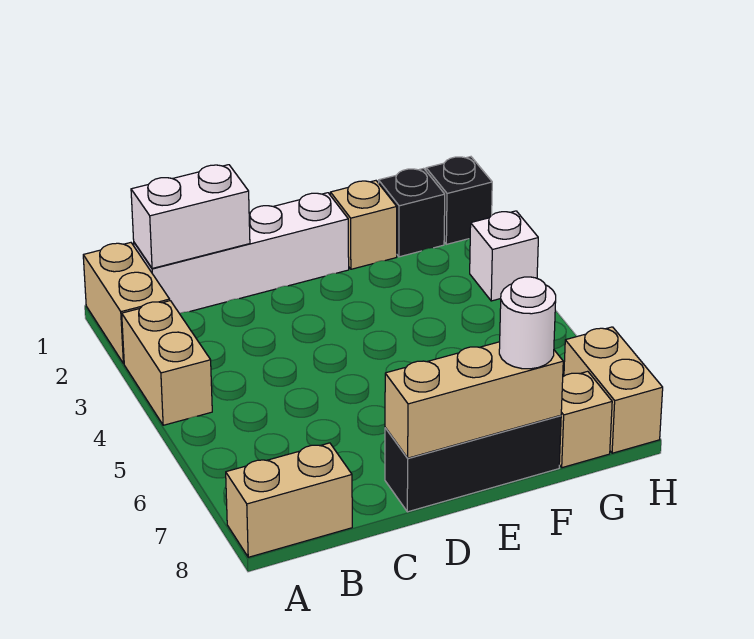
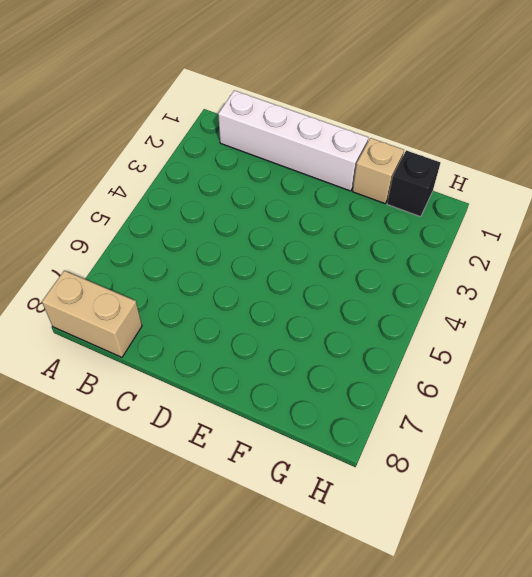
none -> tan 1x2 brick [83,243,170,364]
none -> tan 1x2 brick [122,301,212,425]
none -> black 1x3 brick [385,415,561,512]

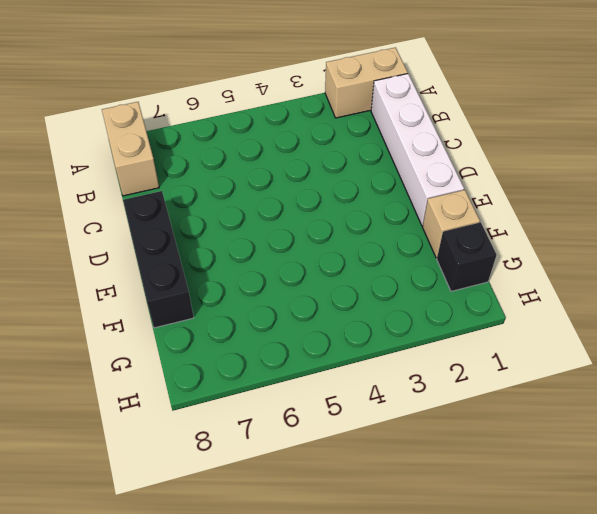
none -> tan 1x2 brick [122,301,212,425]
none -> tan 1x1 brick [559,371,612,468]
none -> black 1x1 brick [426,157,492,244]

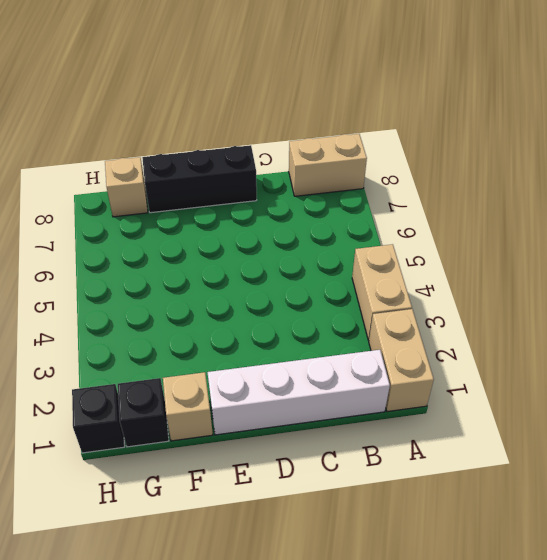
none -> white 1x1 brick [470,211,538,301]
none -> tan 1x2 brick [564,327,663,453]
none -> white 1x2 brick [131,165,250,269]

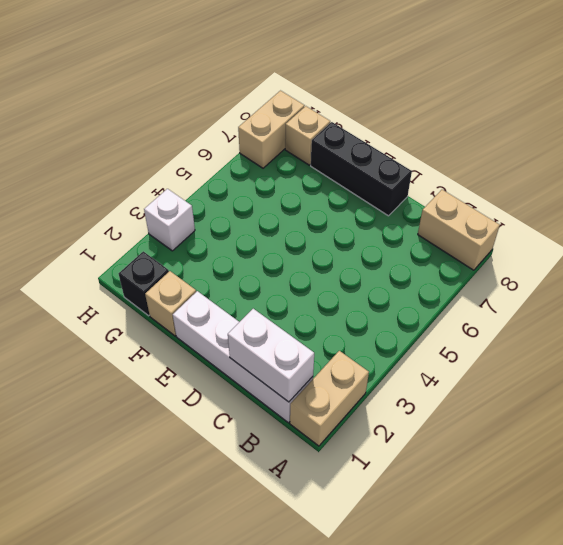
none -> tan 1x2 brick [122,301,212,425]
none -> black 1x1 brick [426,157,492,244]
none -> tan 1x3 brick [385,342,563,458]

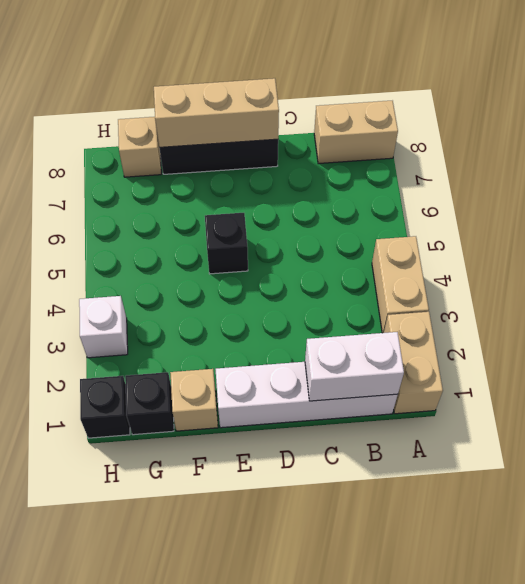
black 1x1 brick [205,213,248,274] -> none
none -> tan 1x2 brick [564,327,663,453]
none -> white 1x1 round brick [499,277,556,369]

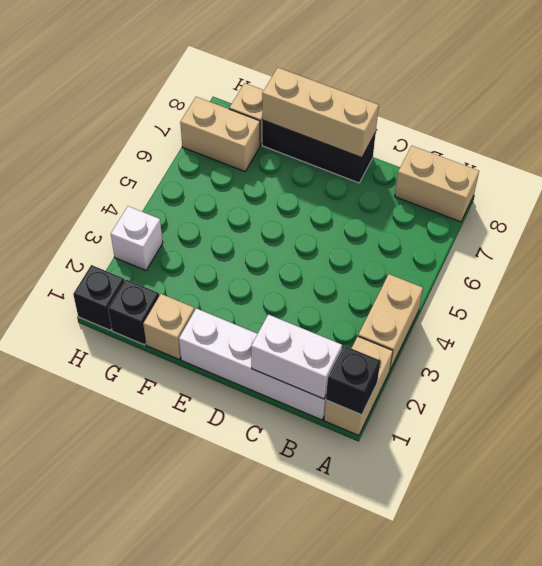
black 1x1 brick [326,346,380,415] -> none
tan 1x2 brick [180,97,260,172] -> tan 1x2 brick turned to [564,327,663,453]
none -> white 1x1 round brick [499,277,556,369]

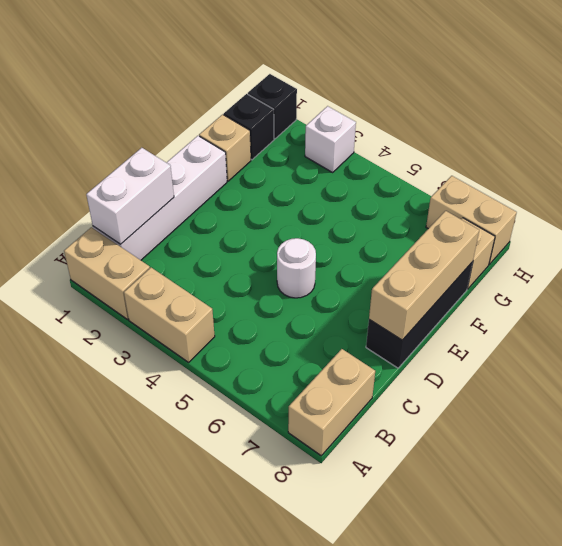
white 1x1 round brick [277,238,316,298] -> white 1x1 round brick moved to [499,277,556,369]

